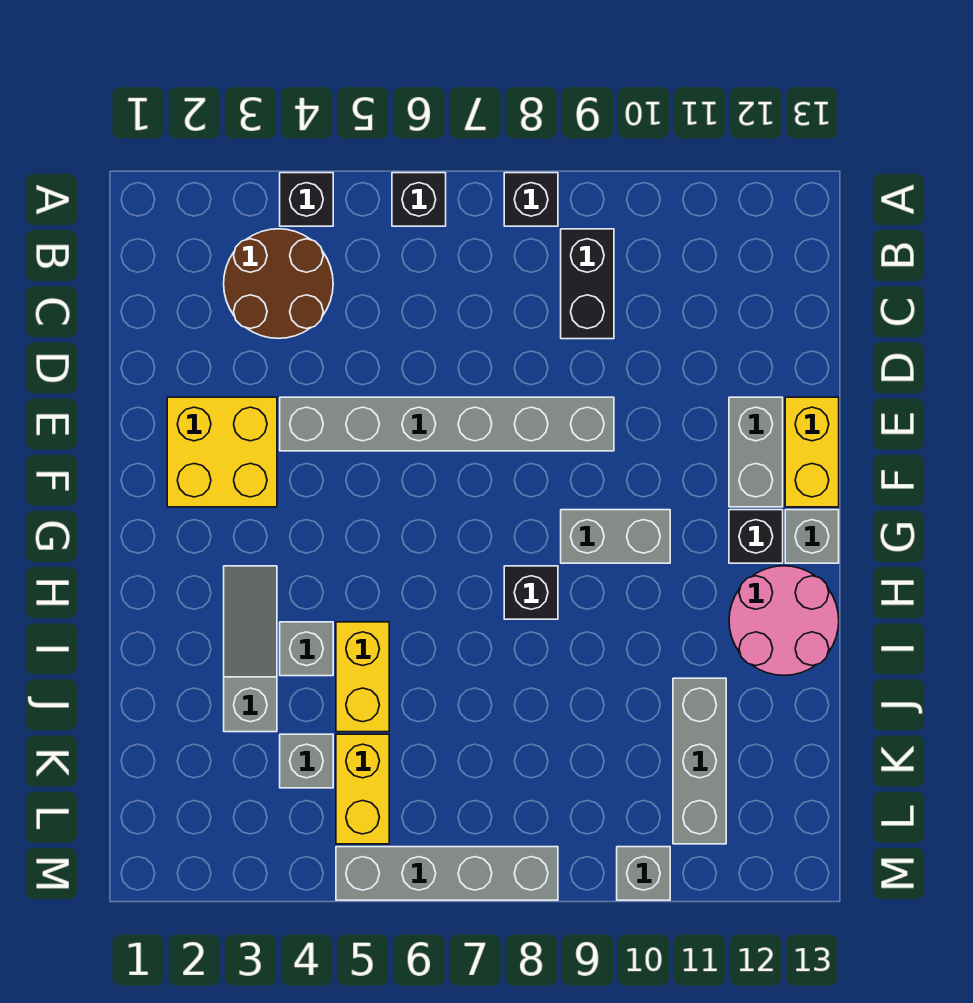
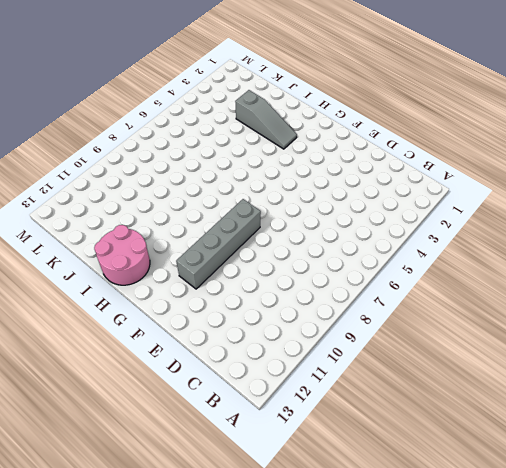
grey 1x4 brick [176,199,261,289] -> grey 1x4 brick moved to [336,847,558,900]
none -> black 1x1 brick [280,173,333,226]
none -> black 1x1 brick [392,173,446,226]
none -> black 1x1 brick [504,173,558,226]

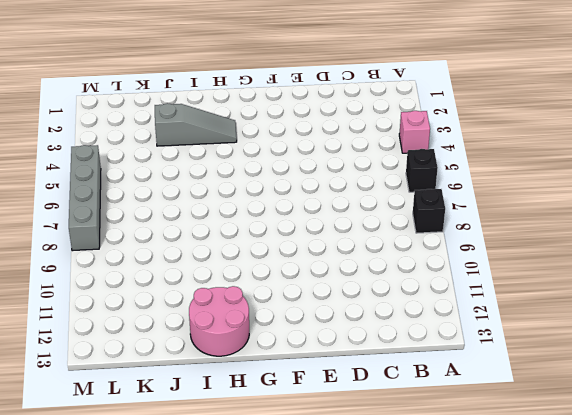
pink 1x1 brick [399,111,430,153] -> black 1x1 brick [280,173,333,226]
none -> brown 2x2 round brick [224,229,333,338]
none -> black 1x2 brick [561,229,614,339]
none -> yellow 2x2 brick [167,397,277,507]

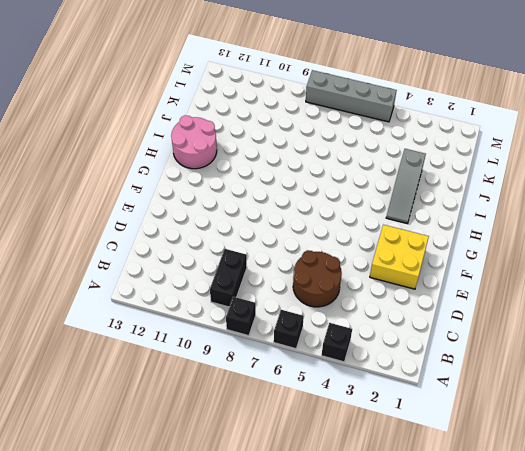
brown 2x2 round brick [293,250,342,307] -> brown 2x2 round brick moved to [224,229,333,338]
none -> grey 1x6 brick [280,397,614,451]
none -> grey 1x2 brick [729,397,783,507]
none -> yellow 1x2 brick [785,397,839,507]

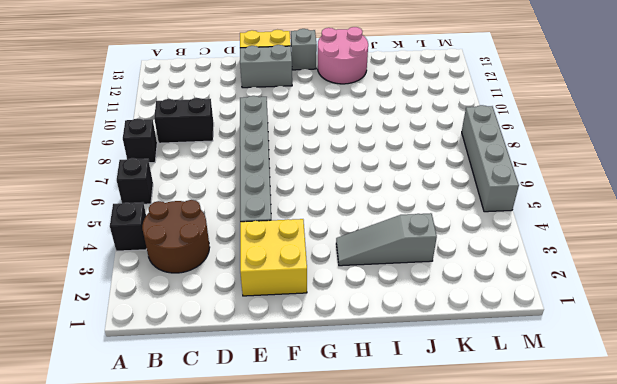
none -> grey 1x2 brick [561,510,670,563]
none -> black 1x1 brick [729,510,783,563]
none -> black 1x1 brick [504,566,558,619]

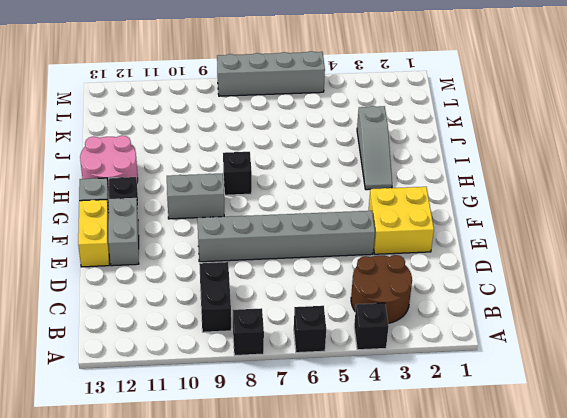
none -> grey 1x1 brick [280,622,333,676]
none -> yellow 1x2 brick [336,622,389,732]
none -> grey 1x3 brick [673,678,726,844]

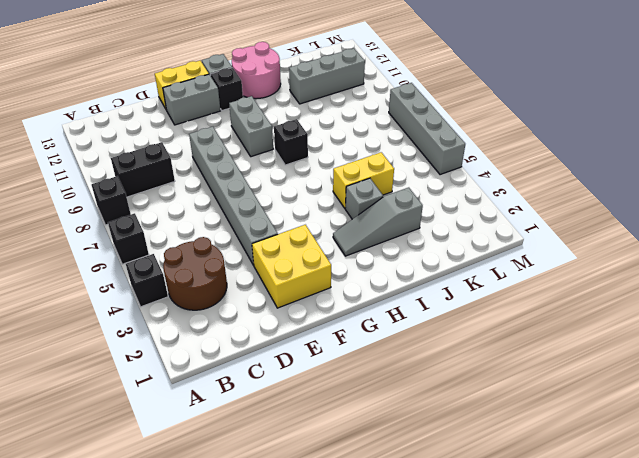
none -> grey 1x1 brick [280,734,333,788]
none -> yellow 1x2 brick [336,734,389,844]
none -> grey 1x1 brick [617,847,670,900]

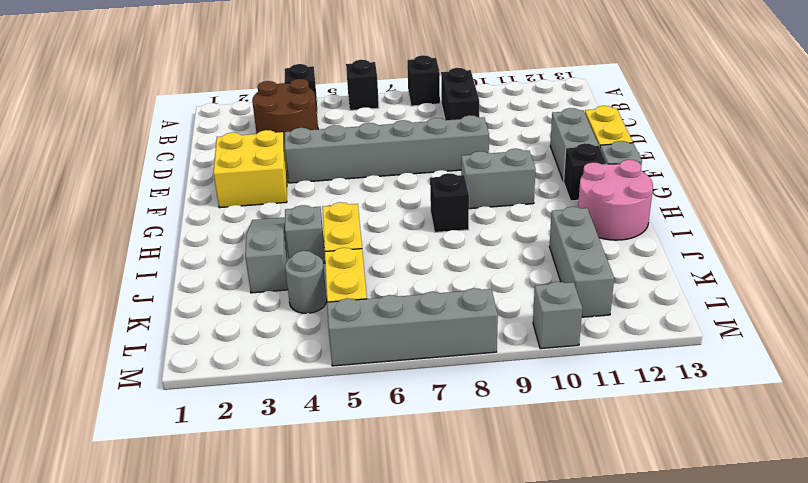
grey 1x1 round brick [285,251,327,313] -> grey 1x1 brick [280,734,333,788]

